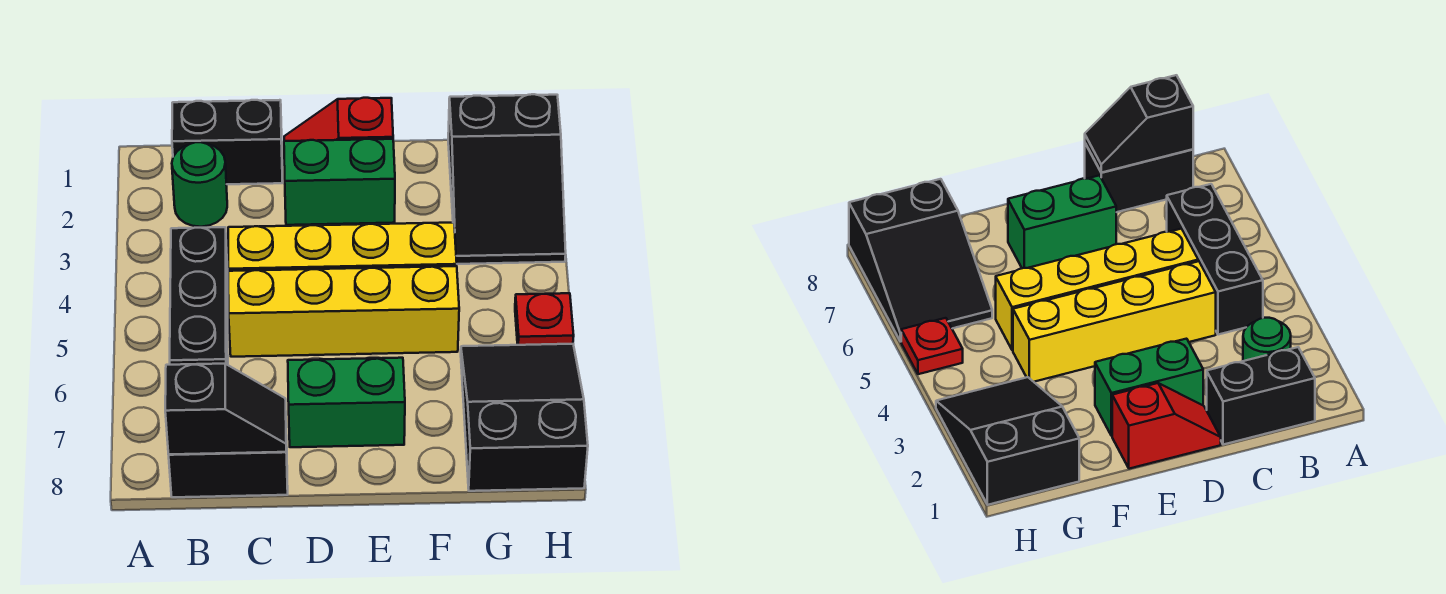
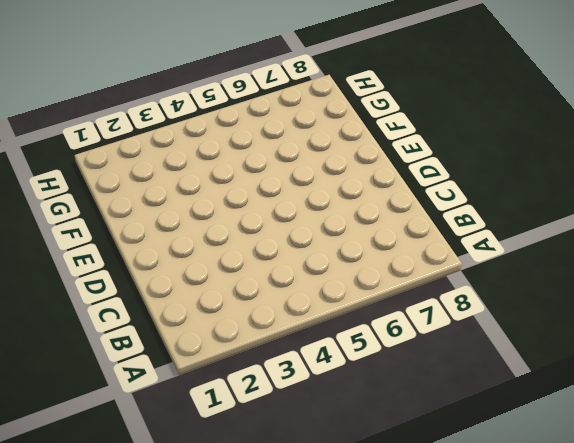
none -> black 1x2 brick [172,100,283,184]
none -> green 1x1 round brick [172,142,227,227]
none -> black 1x3 brick [170,227,228,365]

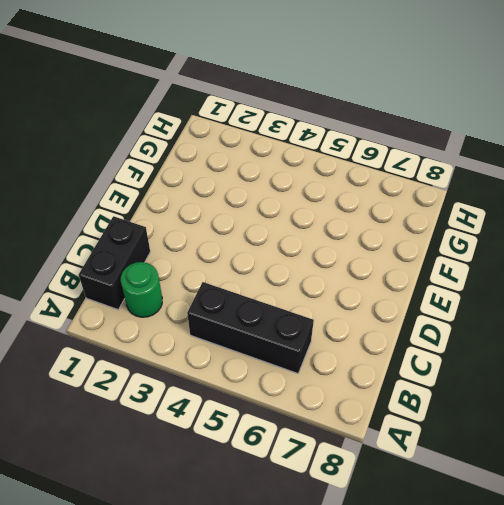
none -> black 1x2 brick [169,435,288,497]
none -> yellow 1x4 brick [228,223,457,271]
none -> yellow 1x4 brick [228,266,459,357]

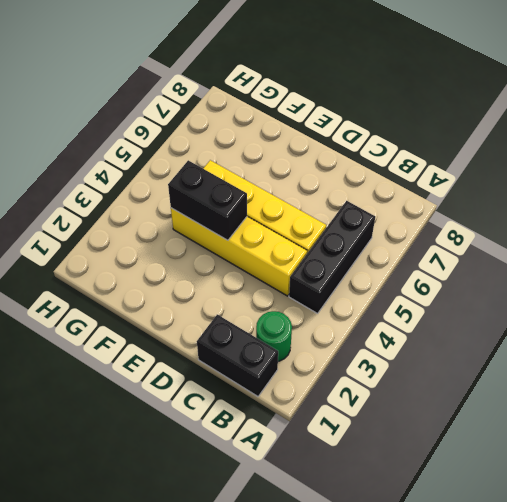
black 1x2 brick [168,160,247,240] -> black 1x2 brick moved to [169,435,288,497]
none -> red 1x2 slope [284,98,393,141]
none -> green 1x2 brick [284,139,395,225]
none -> green 1x2 brick [288,358,405,447]

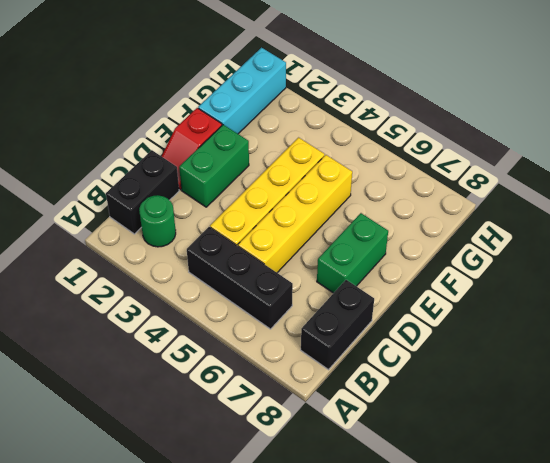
cyan 1x3 brick [198,48,286,134] -> black 2x3 slope [448,94,566,264]
none -> black 2x3 slope [461,344,588,491]
none -> red 1x1 plate [515,293,574,345]
none -> black 1x2 slope [165,364,286,455]

